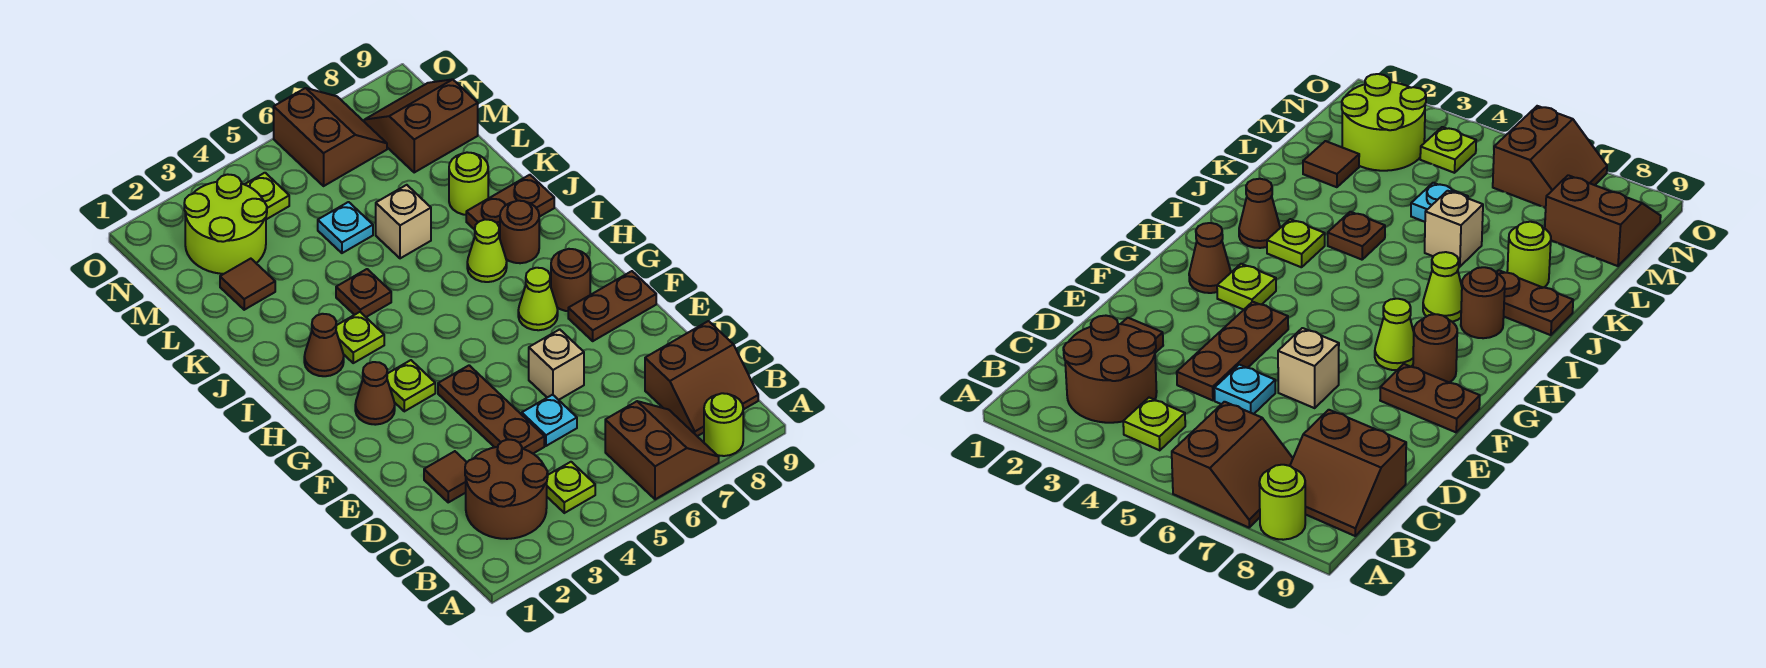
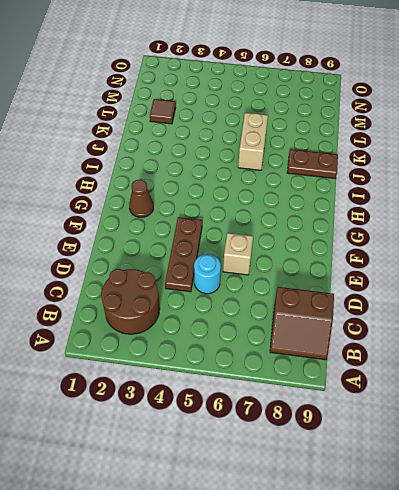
cyan 1x1 round brick [194,254,221,294] -> cyan 1x1 plate [522,395,577,446]
tan 1x2 brick [238,113,268,170] -> tan 1x1 brick [376,185,431,258]
none -> brown 2x2 slope [605,401,719,499]
none -> lime 1x1 round brick [704,393,743,456]
none -> lime 1x1 plate [547,462,595,513]

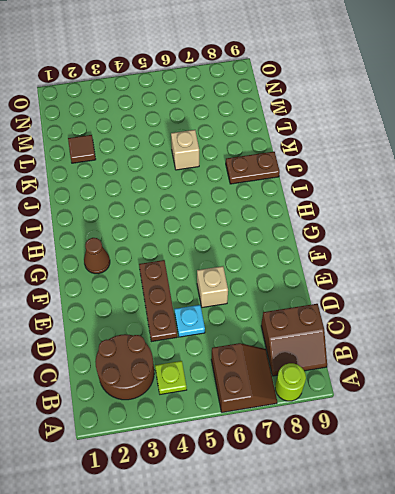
none -> brown 1x1 tile [424,451,467,502]
none -> brown 1x2 plate [568,271,656,341]
none -> lime 1x1 plate [387,360,435,411]

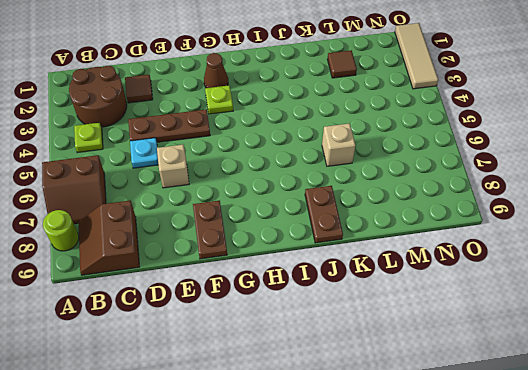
tan 1x3 tile [395,23,438,89] -> none
none -> lime 1x1 cone [518,268,558,330]
none -> brown 1x1 round brick [551,249,590,311]
none -> brown 1x1 cone [304,314,344,376]

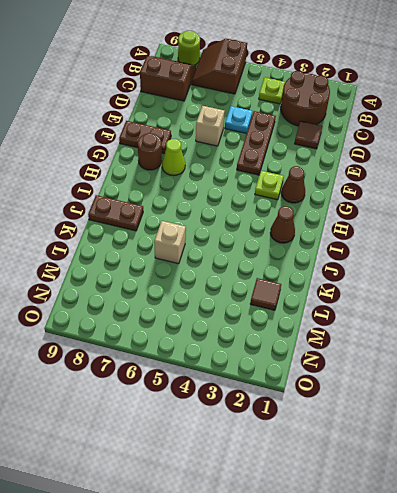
none -> lime 1x1 plate [336,312,384,363]
none -> lime 1x1 cone [467,219,507,282]
none -> brown 1x1 round brick [500,201,539,263]

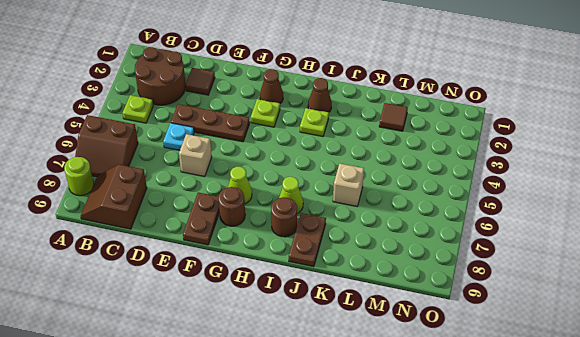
none -> brown 1x1 plate [336,269,391,317]
none -> lime 1x1 round brick [449,152,488,215]
none -> cyan 1x1 plate [318,202,373,253]

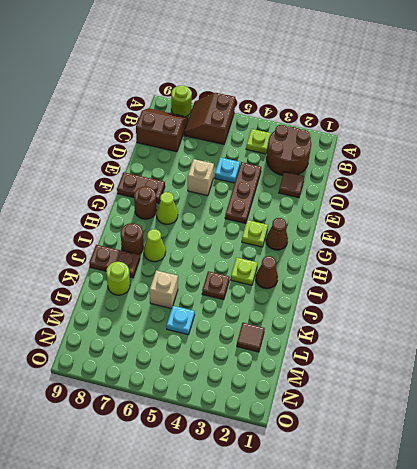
none -> lime 2x2 round brick [184,174,267,274]
none -> brown 2x2 slope [364,79,478,172]
none -> lime 1x1 plate [245,173,289,219]

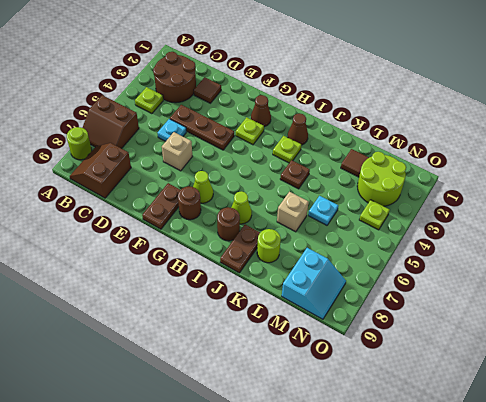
cyan 2x2 slope [282,248,346,319] -> brown 2x2 slope [364,79,478,172]
none -> brown 2x2 slope [274,88,387,186]

